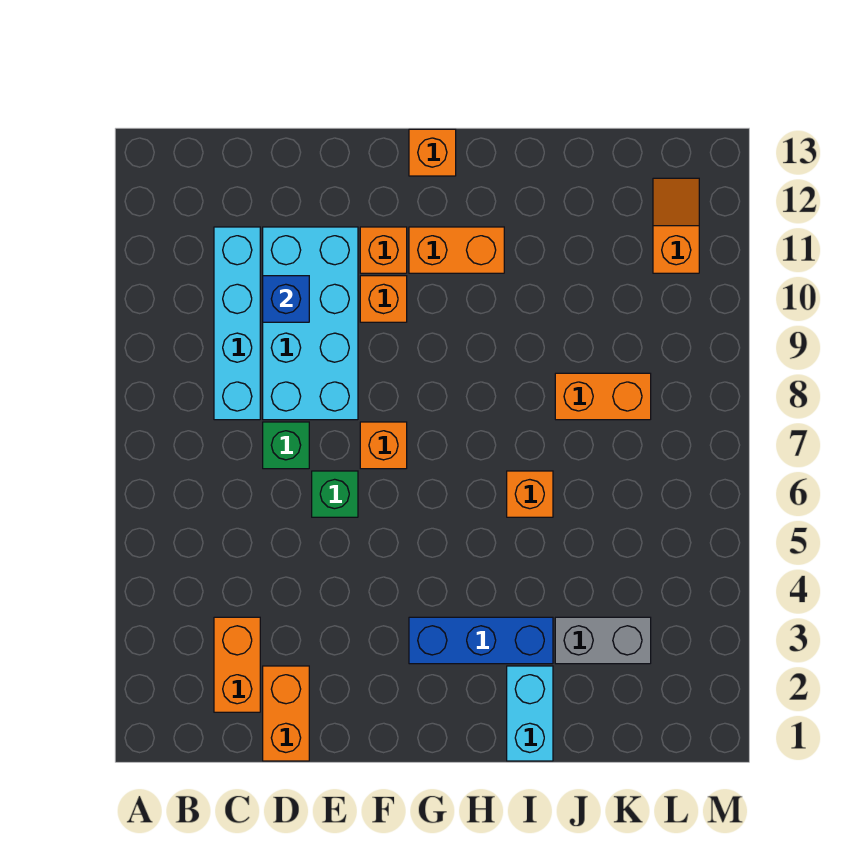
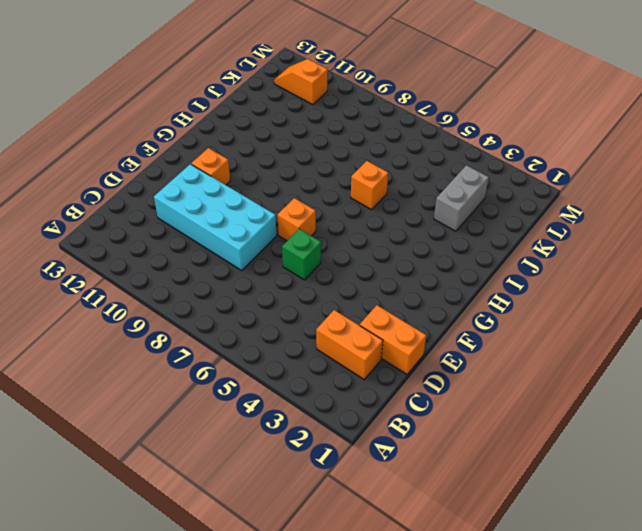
none -> cyan 1x4 brick [214,227,260,420]
none -> green 1x1 brick [263,422,309,469]
none -> orange 1x1 brick [360,276,407,322]

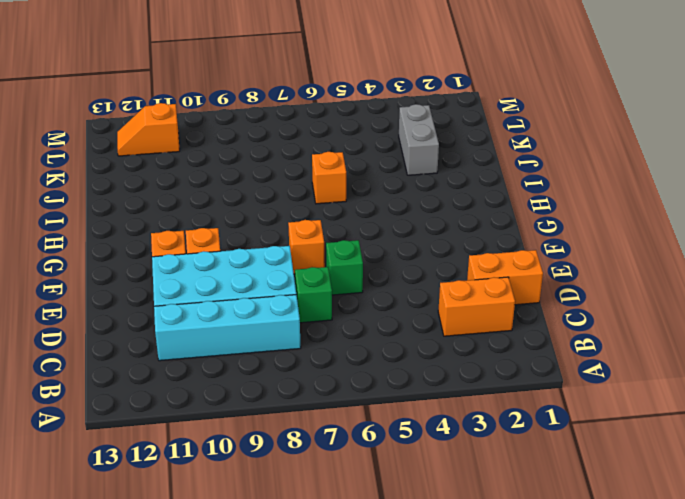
none -> blue 1x3 brick [409,617,553,664]
none -> orange 1x2 brick [409,227,504,273]
none -> orange 1x1 brick [409,129,456,176]

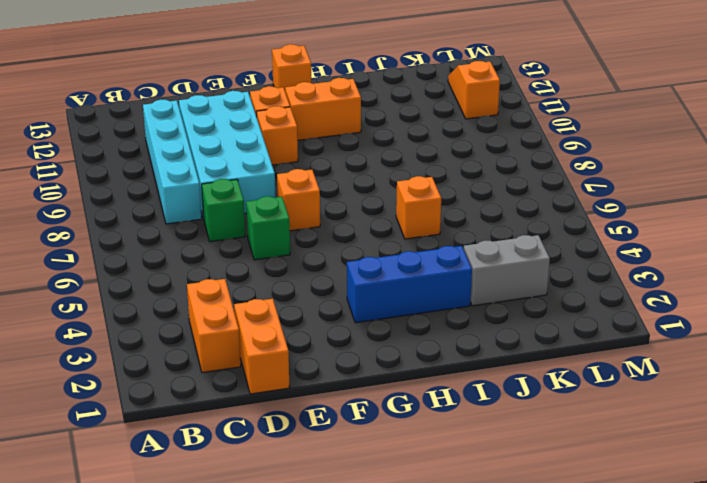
none -> cyan 1x2 brick [507,666,553,761]
none -> orange 1x2 brick [555,373,651,420]
none -> blue 1x1 brick [263,276,309,322]

